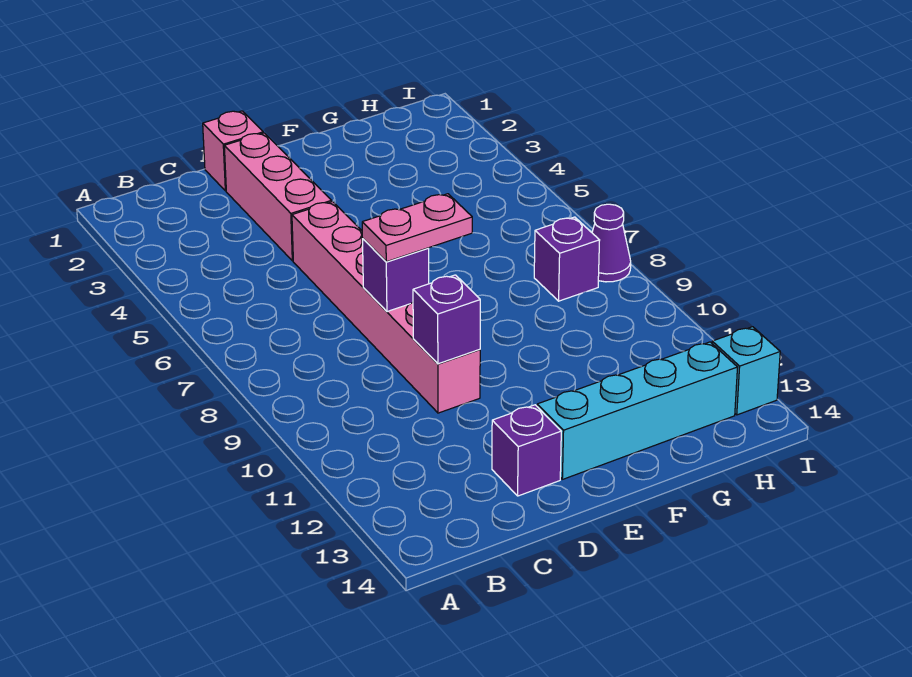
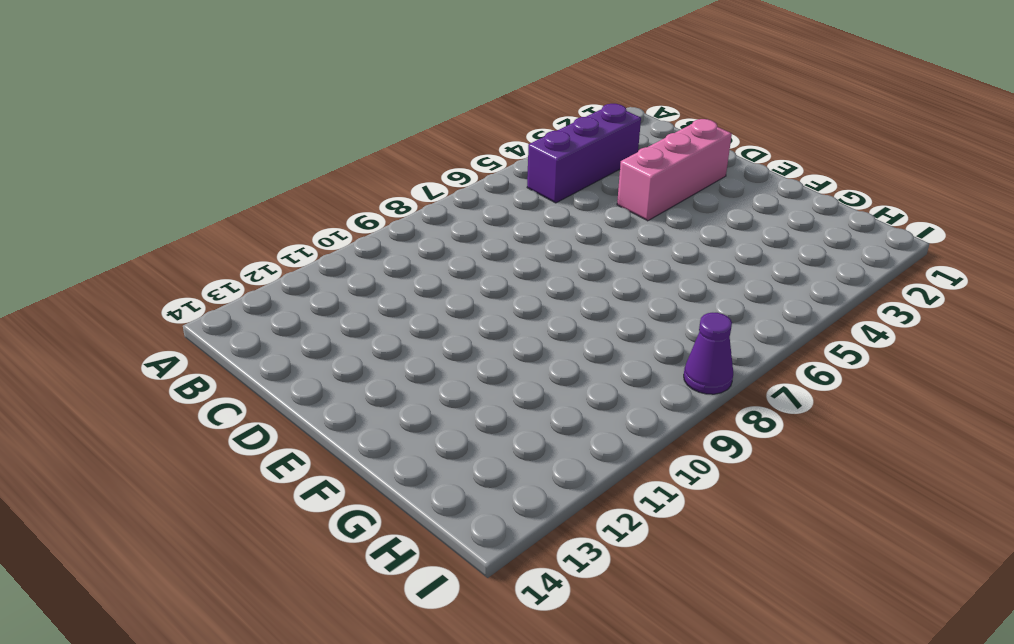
purple 1x3 brick [527,104,641,203] -> none
none -> pink 1x1 brick [203,111,263,191]
none -> pink 1x6 brick [292,202,480,413]

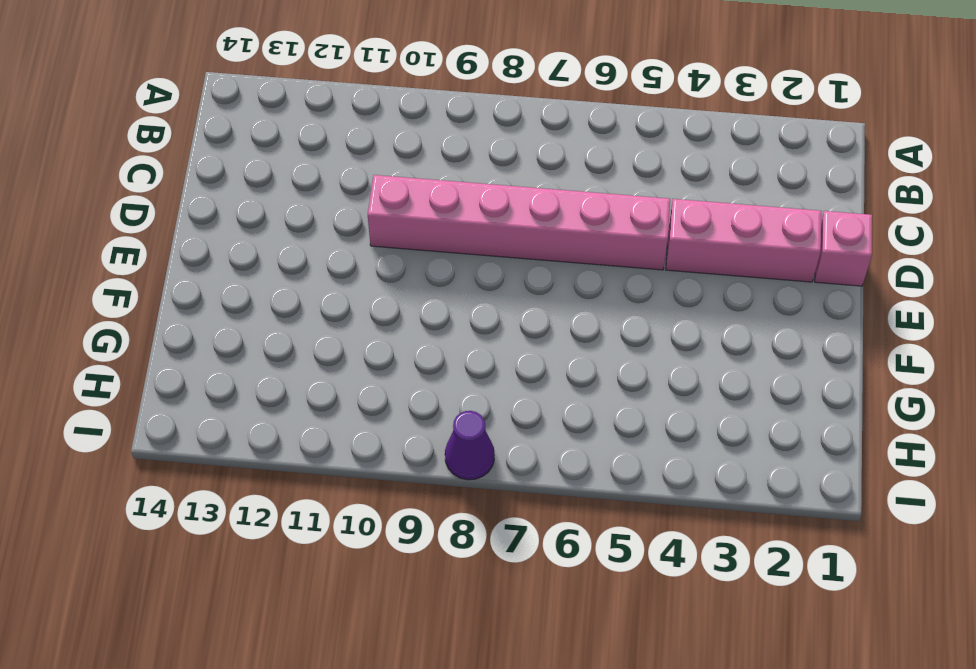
none -> purple 1x1 brick [492,405,561,496]
none -> cyan 1x4 brick [537,342,738,479]

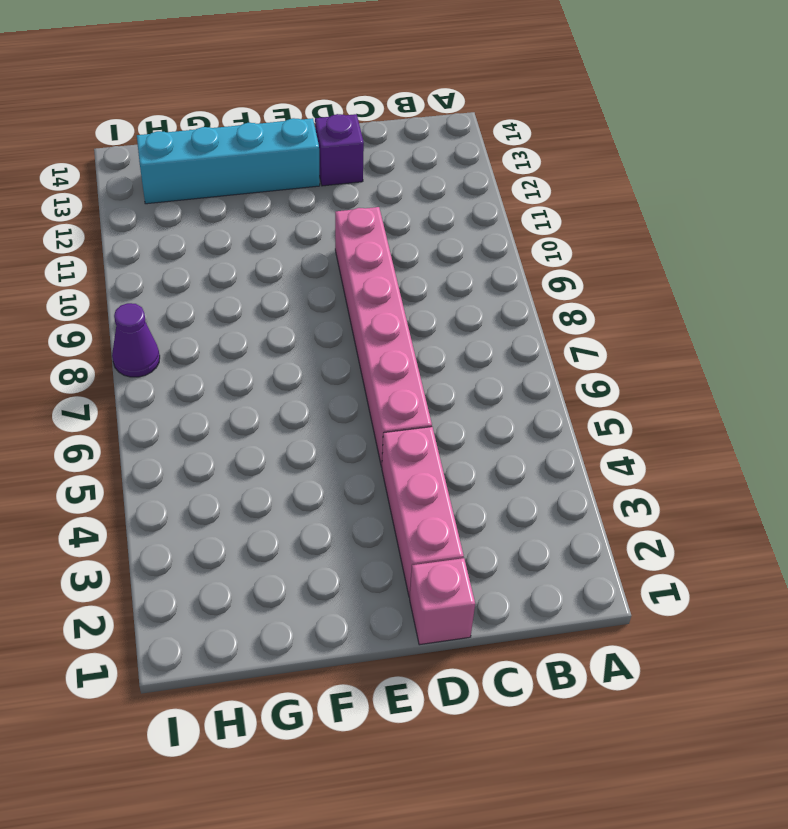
none -> purple 1x1 brick [534,217,600,301]
none -> cyan 1x1 brick [712,327,780,415]

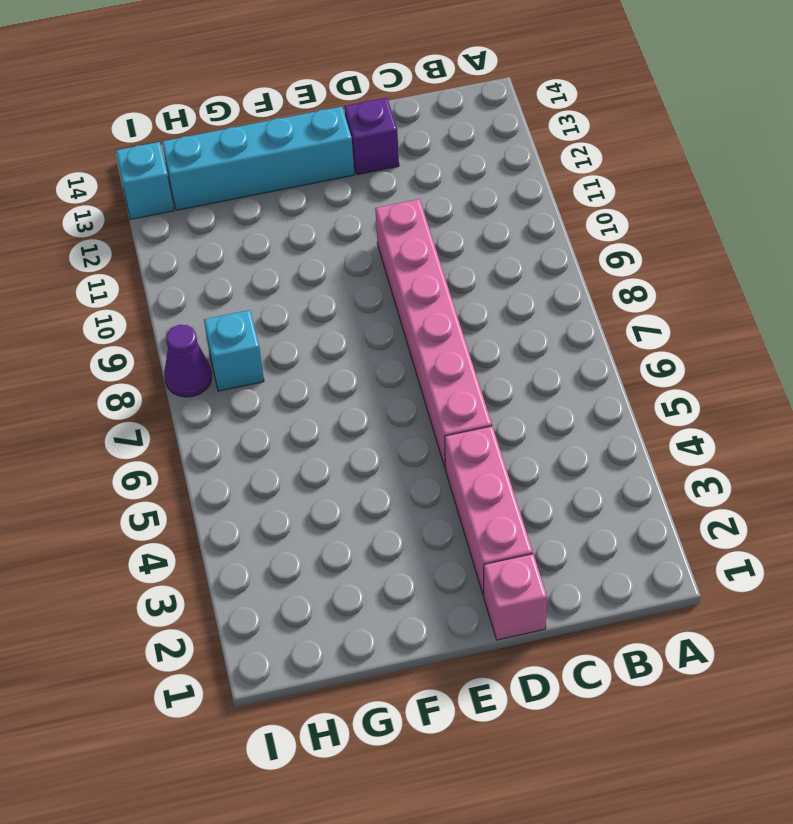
cyan 1x1 brick [204,310,264,391] -> purple 1x1 brick [534,217,600,301]
none -> purple 1x1 brick [363,239,429,312]
none -> purple 1x1 brick [413,275,480,364]

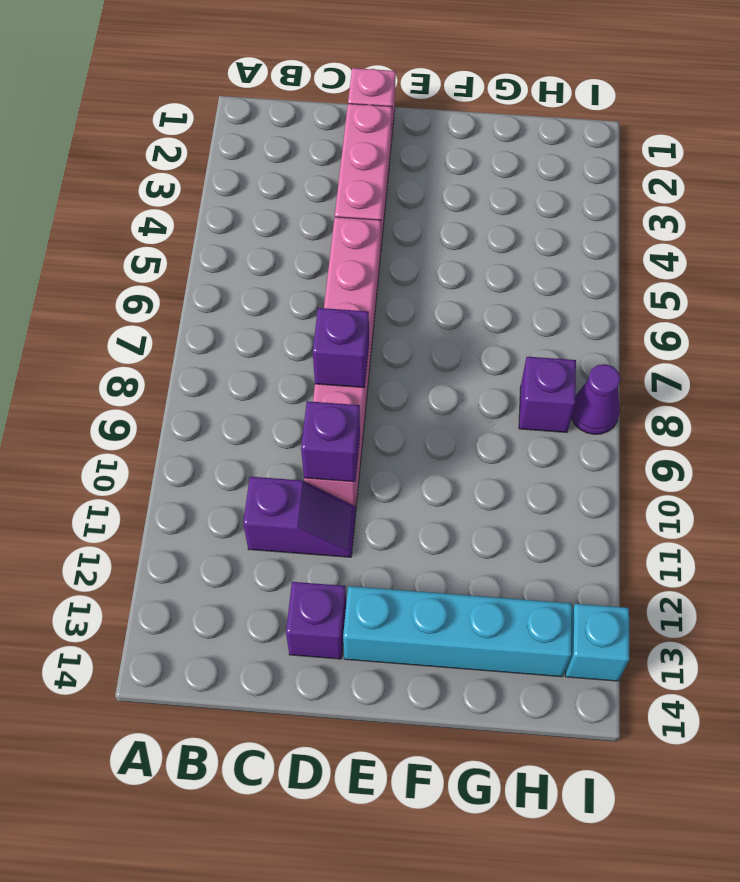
purple 1x2 slope [243,477,356,557] -> none
none -> pink 1x2 plate [362,194,472,262]

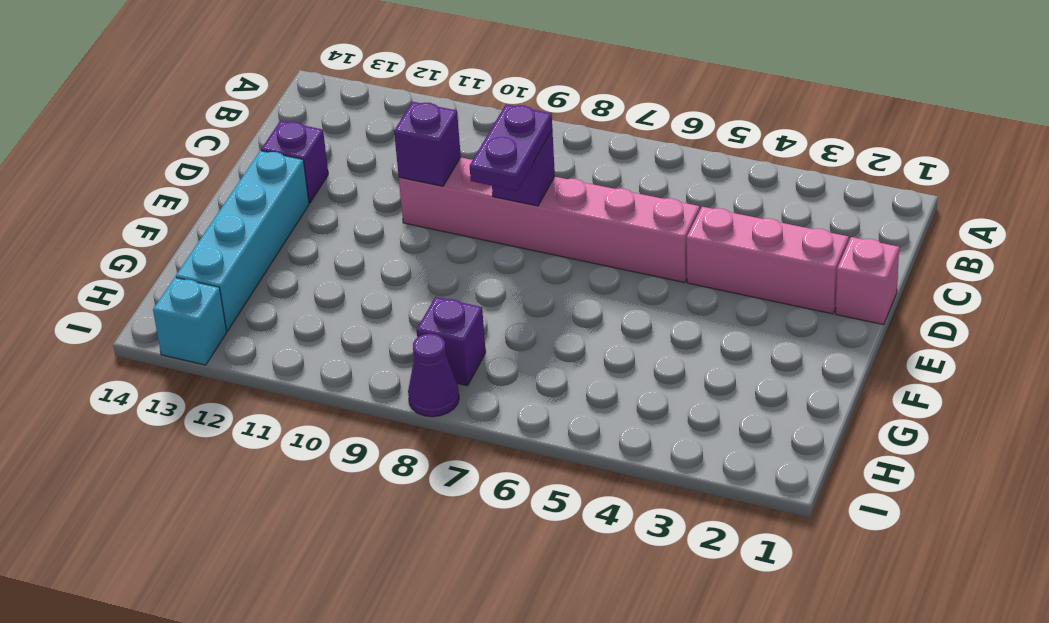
purple 1x2 plate [470,104,552,191] -> pink 1x2 plate [362,194,472,262]

